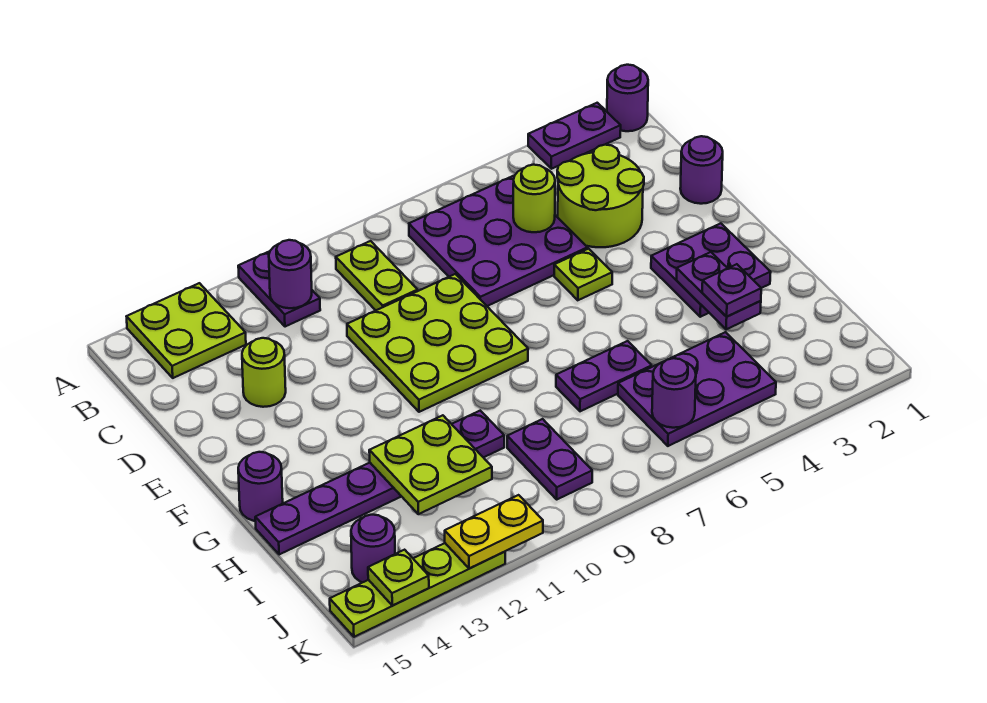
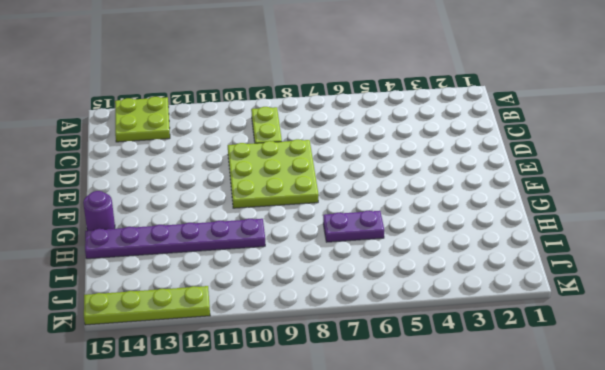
none -> purple 1x1 round brick [607,65,648,131]
none -> purple 1x2 plate [528,103,621,169]
none -> purple 1x2 plate [238,251,320,327]

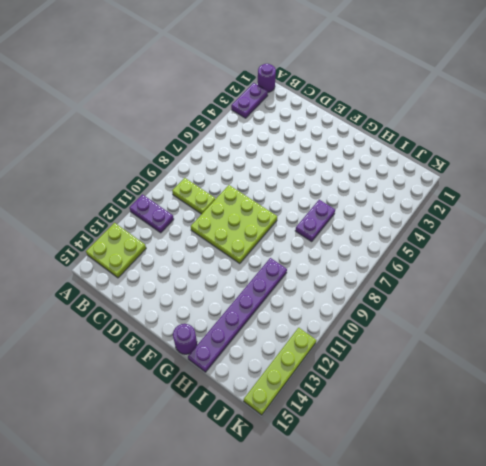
none -> purple 3x3 plate [409,175,588,306]
none -> lime 2x2 round brick [557,145,644,247]
none -> purple 1x1 round brick [680,136,723,204]

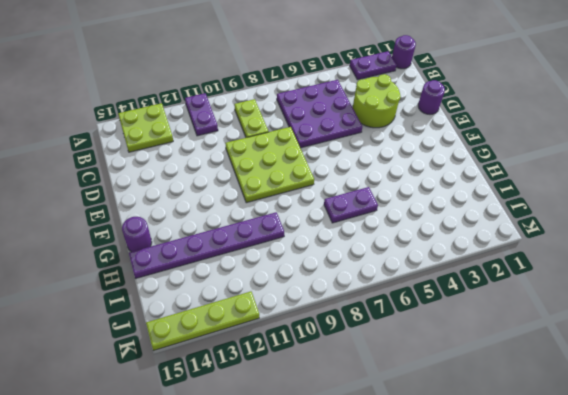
none -> lime 1x1 round brick [242,338,286,407]
none -> lime 1x1 plate [554,249,612,300]
none -> purple 2x2 plate [651,223,771,317]

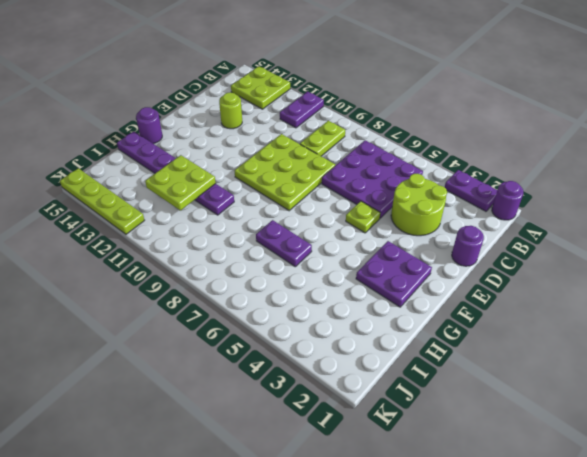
none -> purple 2x3 plate [618,332,776,446]
none -> purple 1x2 plate [507,419,592,499]
none -> purple 1x1 round brick [351,515,395,583]

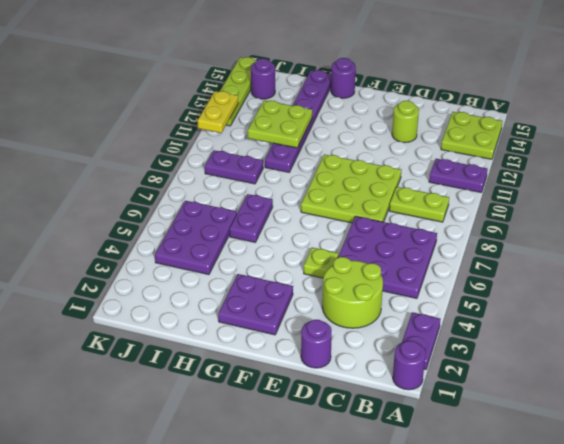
none -> purple 1x1 round brick [269,240,312,308]
none -> lime 1x1 round brick [513,165,555,232]
none -> purple 1x2 plate [677,252,761,329]

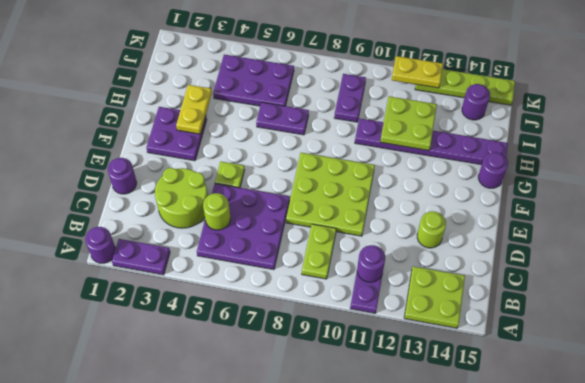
yellow 1x2 plate [176,85,212,134] -> purple 1x2 plate [677,252,761,329]
none -> purple 1x1 round brick [652,358,696,428]
none -> lime 1x1 plate [368,550,429,605]
none -> purple 1x1 plate [702,264,761,317]

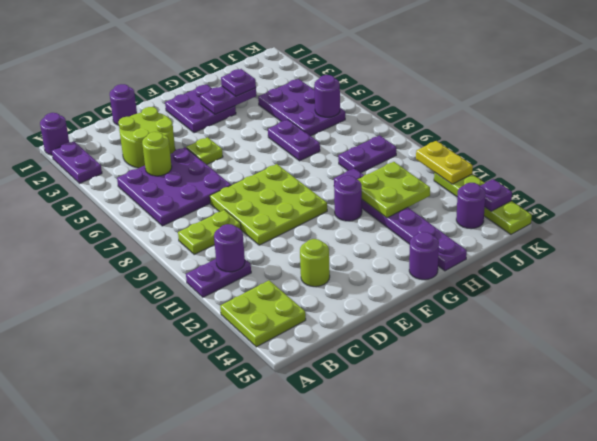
purple 1x1 round brick [334,176,362,221] -> none
purple 1x1 plate [480,179,512,211] -> lime 1x1 plate [368,550,429,605]

